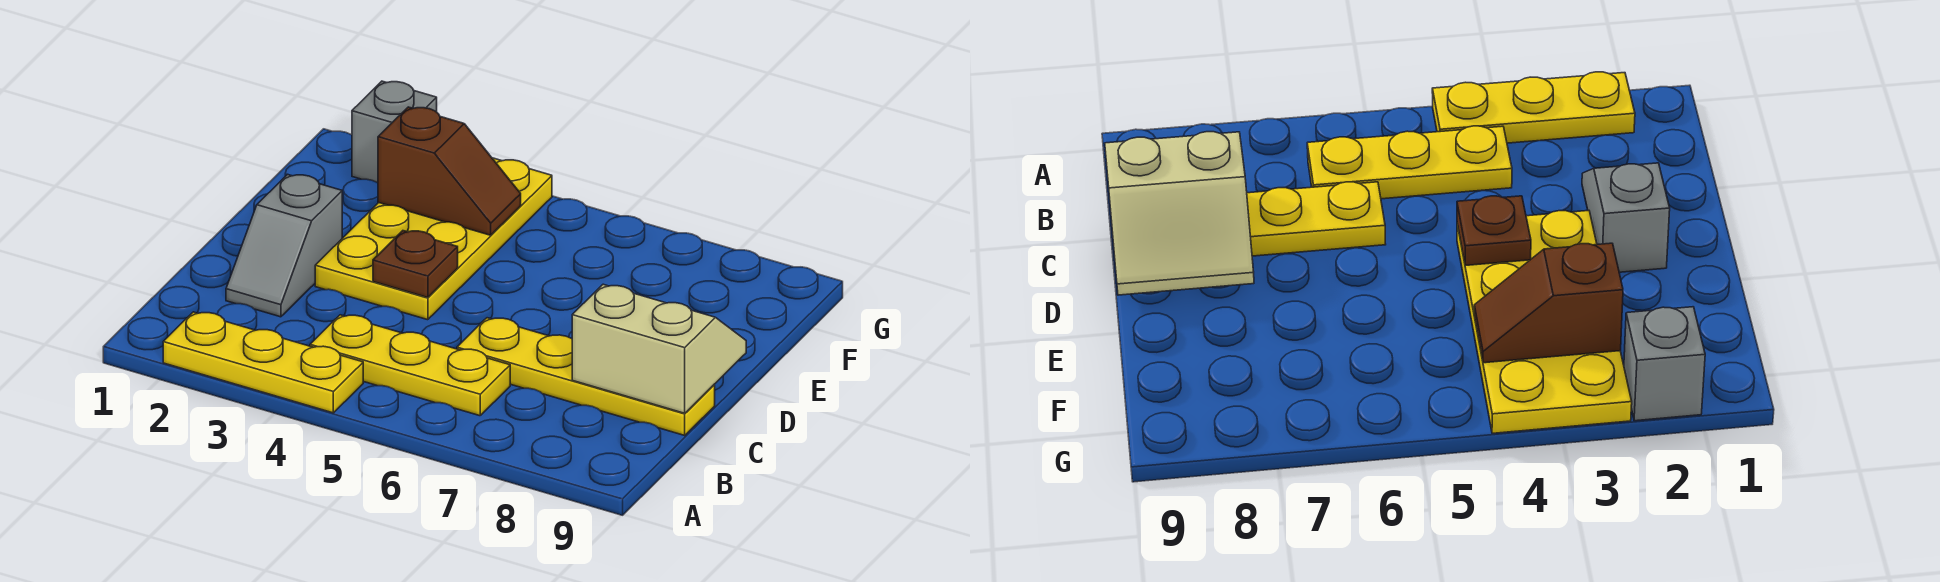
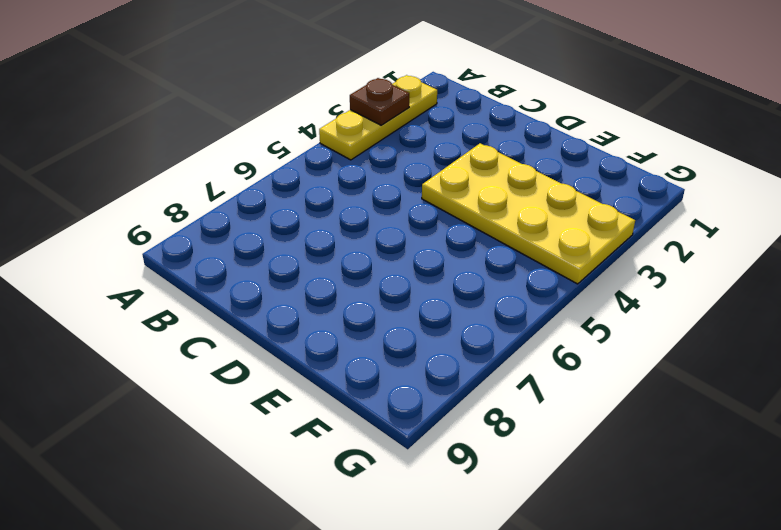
brown 1x1 plate [350,78,409,125] -> brown 1x1 plate moved to [373,231,458,298]
none -> yellow 1x3 plate [310,315,510,416]
none -> grey 1x2 slope [226,174,342,317]

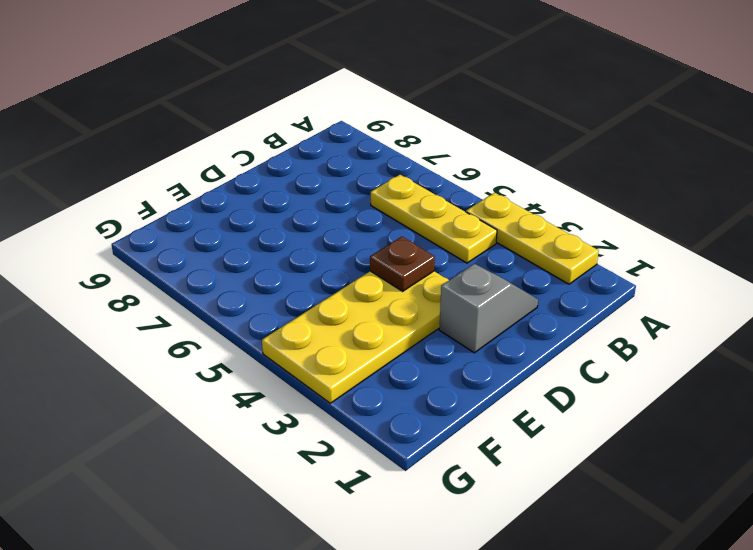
none -> yellow 1x4 plate [457,318,715,435]
none -> grey 1x1 brick [352,81,437,183]

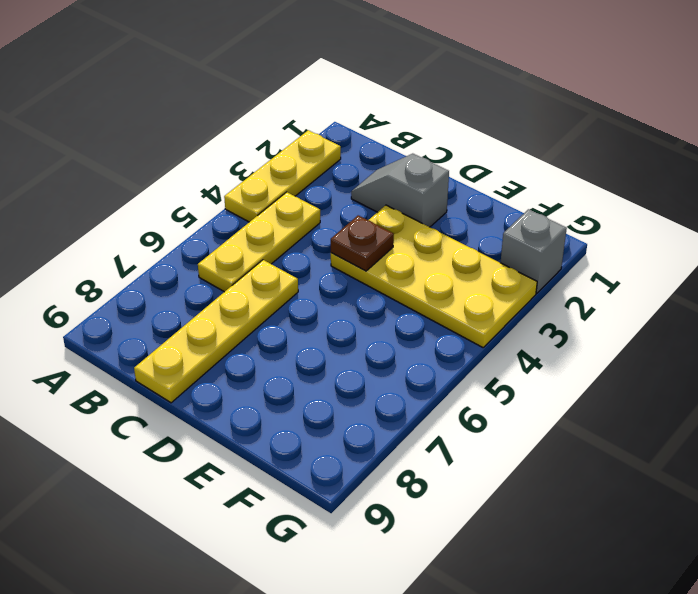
none -> tan 2x2 slope [572,284,746,413]
none -> brown 1x2 slope [378,107,521,235]

